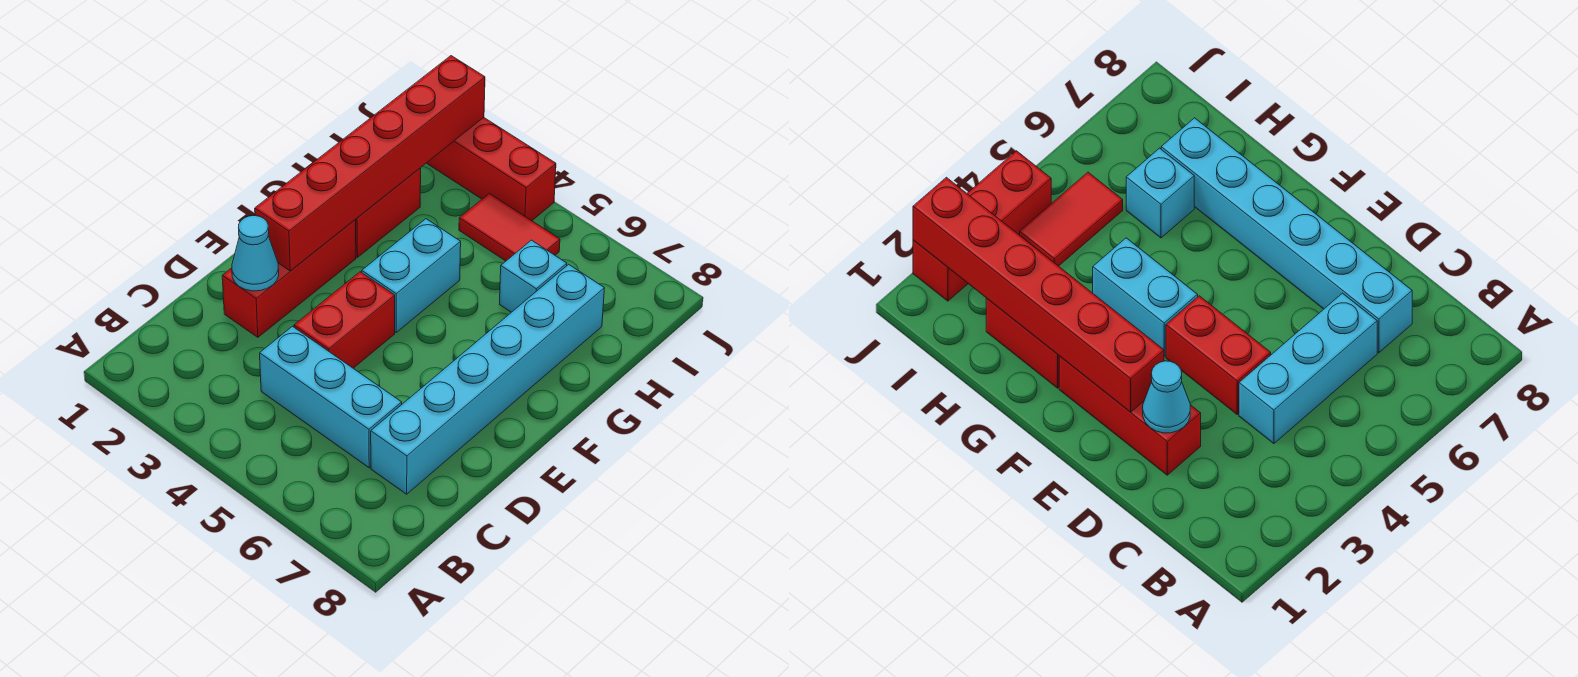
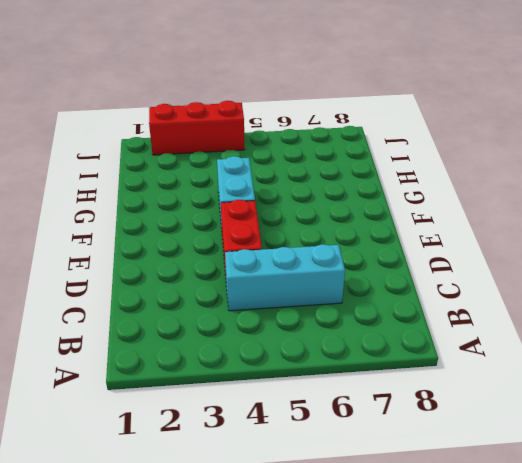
none -> cyan 1x6 brick [371,264,604,494]
none -> red 1x3 brick [222,220,356,337]

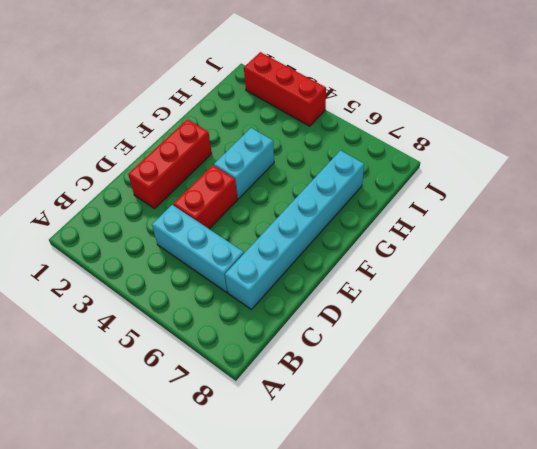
none -> red 1x2 brick [355,168,421,257]
none -> cyan 1x1 brick [500,240,567,312]

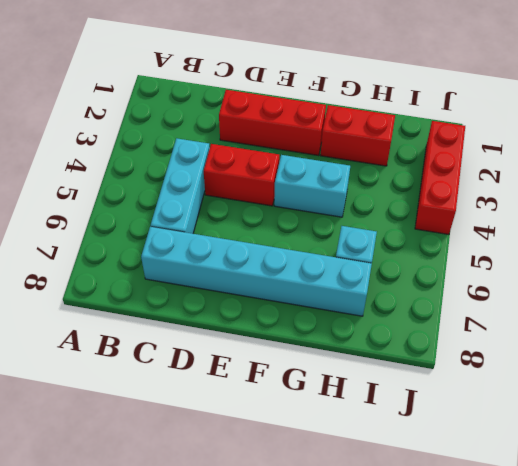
none -> red 1x2 tile [459,193,560,261]
none -> cyan 1x1 cone [232,216,279,291]

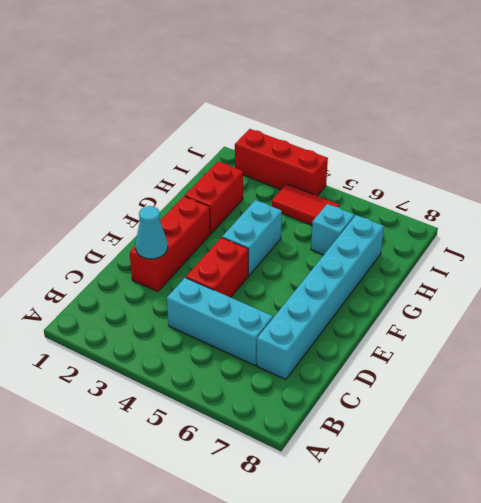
none -> red 1x6 brick [255,56,485,271]

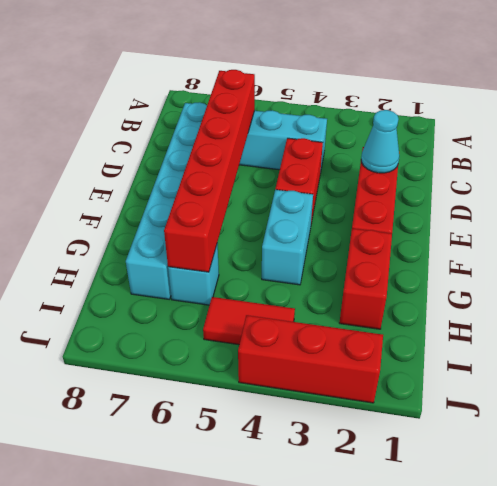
red 1x6 brick [164,70,255,272] -> red 1x6 brick moved to [255,56,485,271]

